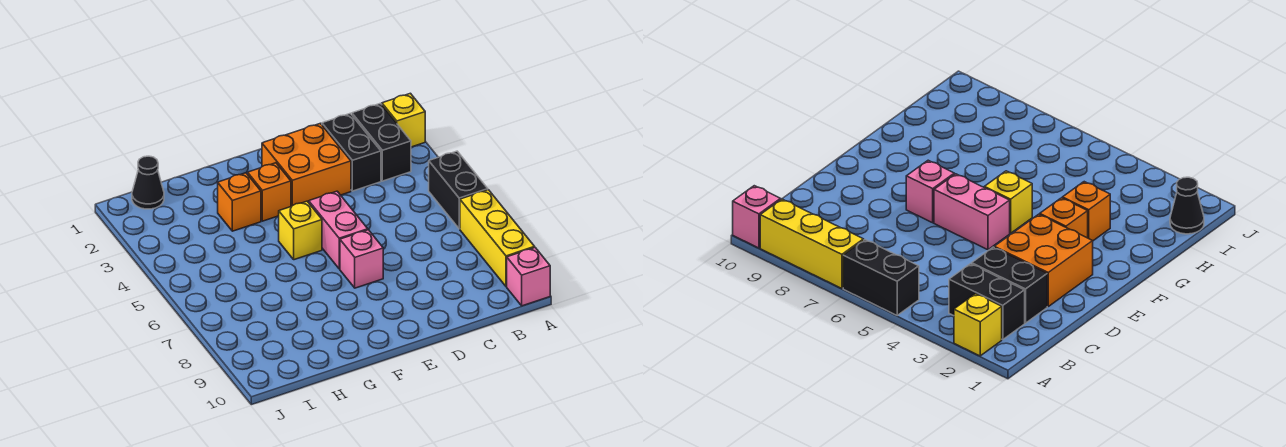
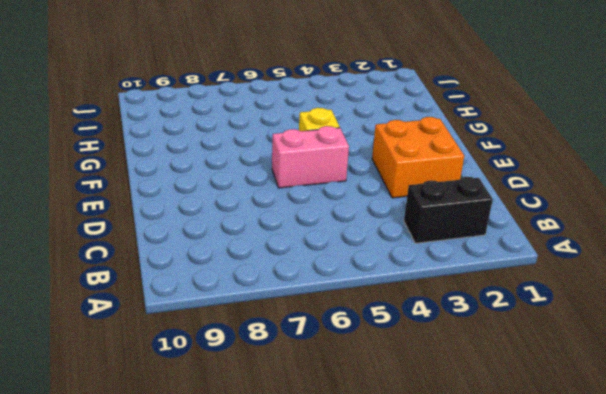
none -> yellow 1x1 brick [382,93,425,147]
none -> black 1x2 brick [429,151,488,229]
none -> yellow 1x3 brick [460,190,535,287]

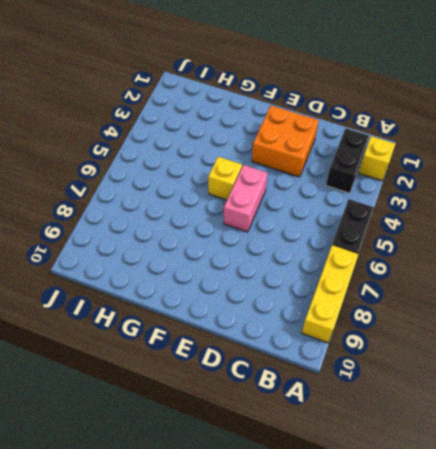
none -> pink 1x1 brick [507,248,550,306]
none -> black 1x2 brick [322,113,381,191]
none -> pink 1x1 brick [340,230,383,288]

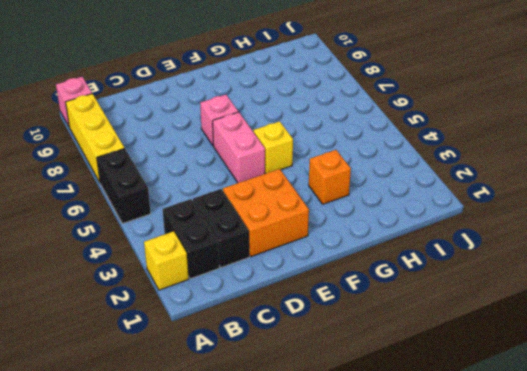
none -> orange 1x1 brick [248,163,291,221]
none -> black 1x1 cone [132,156,164,209]

